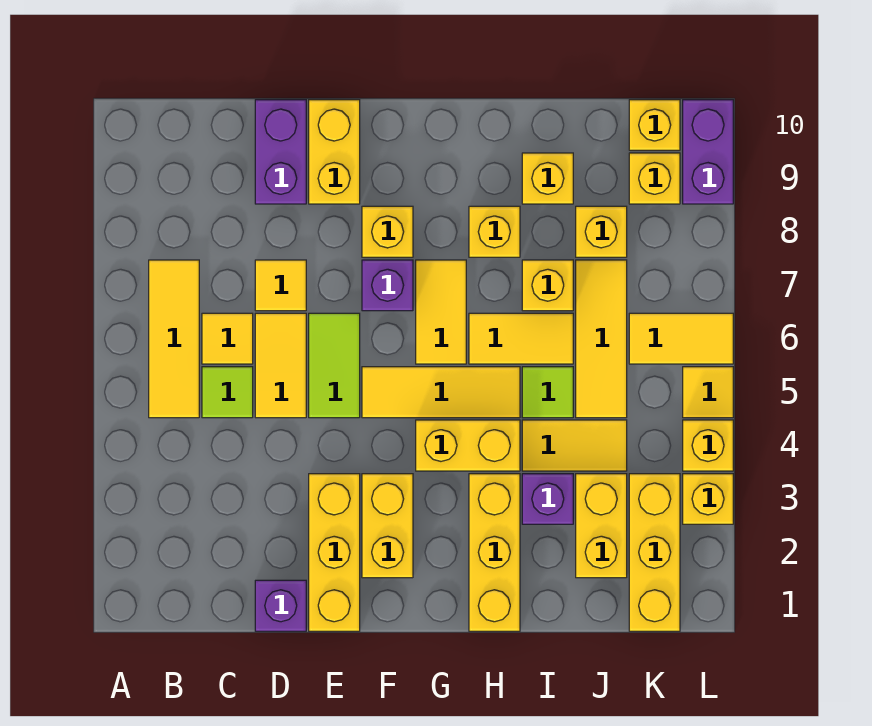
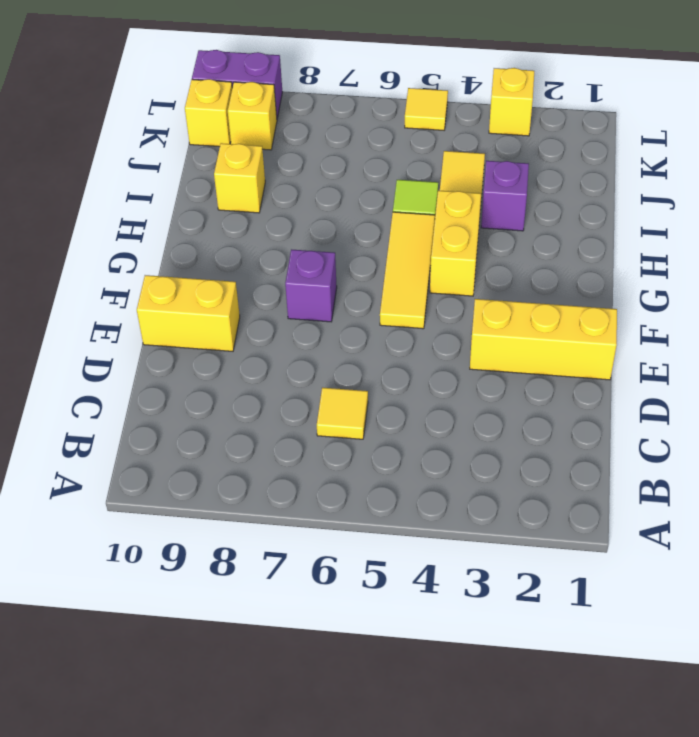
none -> yellow 1x3 tile [149,260,199,418]
none -> lime 1x1 tile [202,367,253,418]
none -> purple 1x1 brick [255,580,306,631]
none -> yellow 1x2 tile [255,313,306,418]

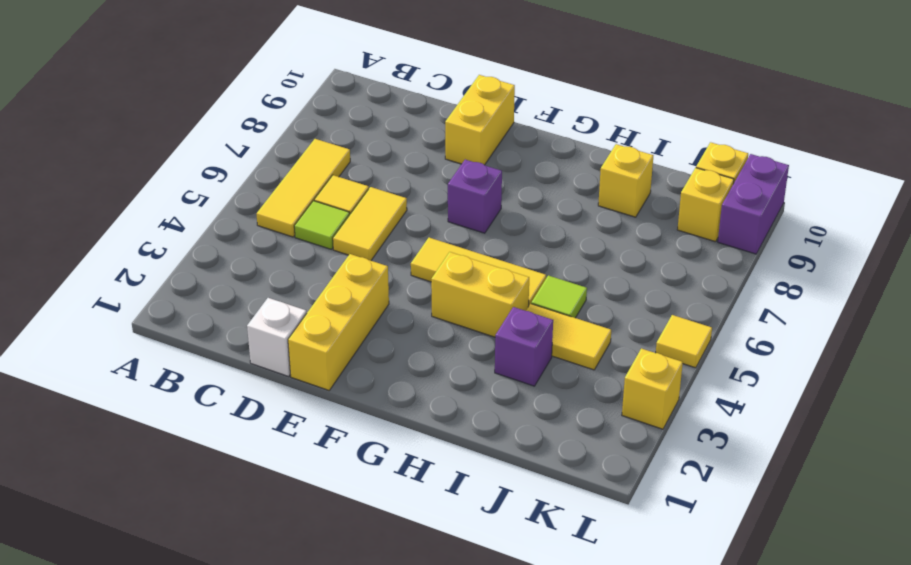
white 1x1 brick [247,298,307,376] -> purple 1x1 brick [255,580,306,631]
none -> yellow 1x1 tile [255,260,306,311]
none -> purple 1x2 brick [255,100,306,204]
none -> lime 1x2 tile [309,313,360,418]
none -> yellow 1x2 brick [362,474,413,578]

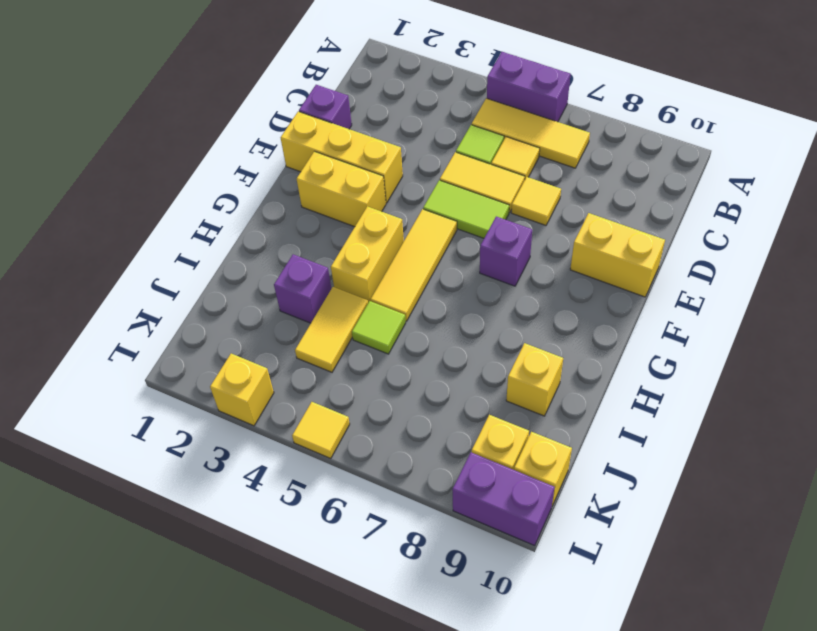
purple 1x2 brick [487,52,570,122] -> purple 1x2 brick moved to [255,100,306,204]
none -> yellow 1x1 brick [362,206,413,257]
none -> yellow 1x2 tile [416,260,466,364]
none -> yellow 1x3 brick [469,474,520,631]
none -> yellow 1x2 tile [469,313,573,364]

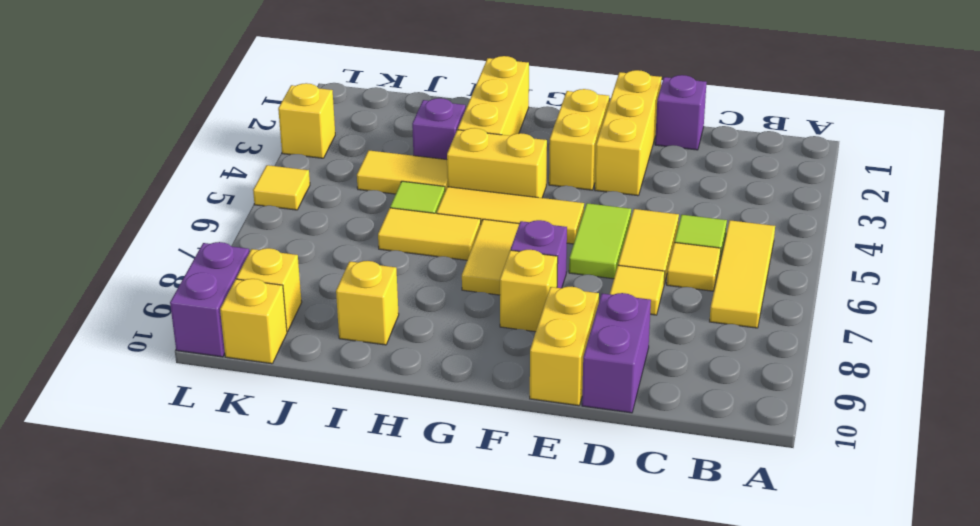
none -> yellow 1x1 brick [469,206,520,257]
none -> yellow 1x1 brick [522,260,573,311]
none -> yellow 1x2 brick [576,474,627,578]
none -> yellow 1x3 tile [576,260,627,418]

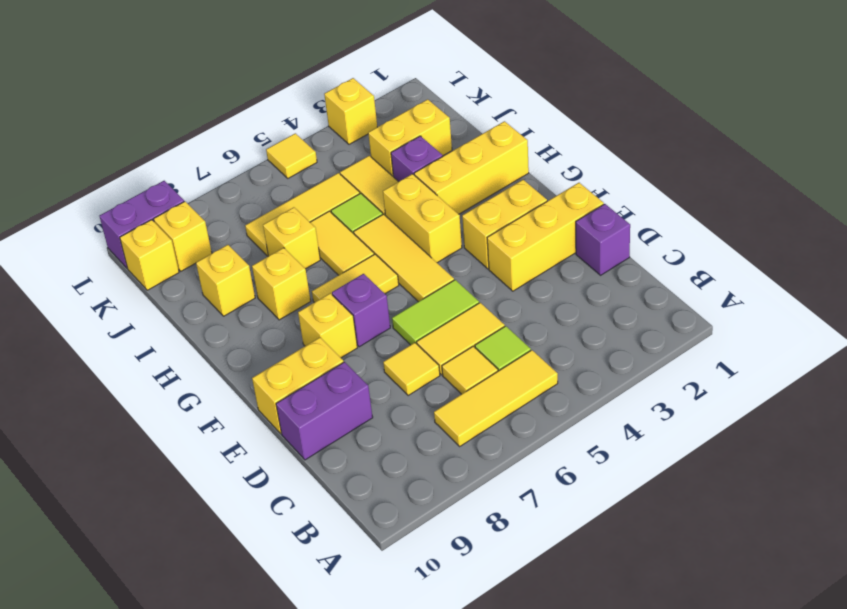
none -> yellow 1x1 brick [576,206,627,257]
none -> yellow 1x3 brick [629,474,680,631]
none -> yellow 1x2 tile [629,313,733,364]
none -> yellow 1x1 brick [683,420,733,471]

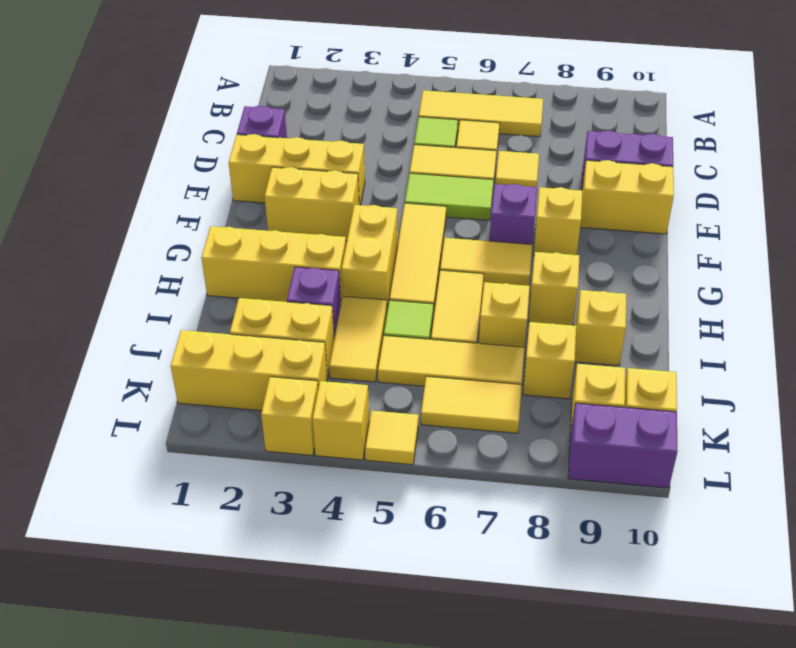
yellow 1x2 tile [421,376,522,433] -> yellow 1x2 tile turned to [629,313,733,364]

